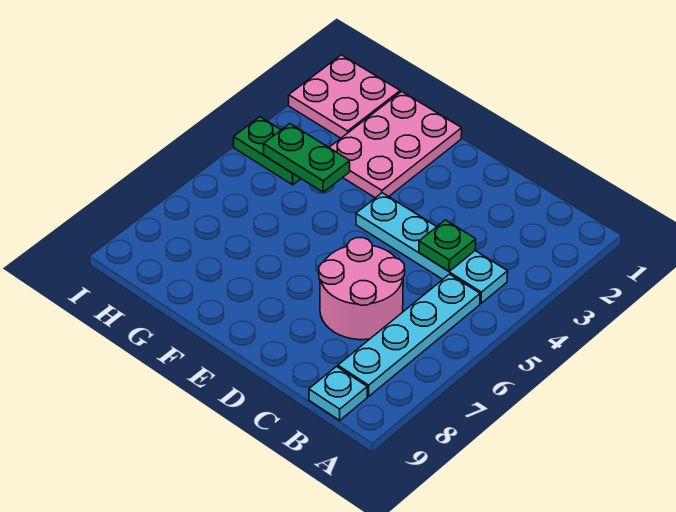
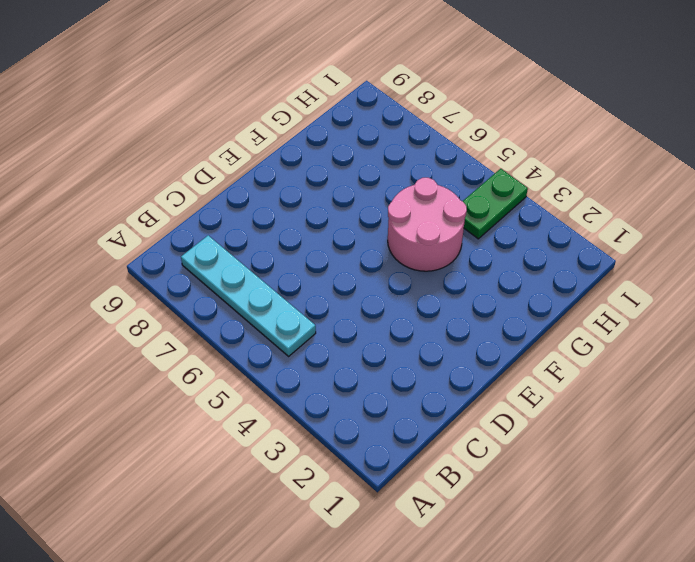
pink 2x2 round brick [388,178,467,271] -> pink 2x2 round brick moved to [319,238,405,340]
none -> cyan 1x4 plate [356,193,508,303]
none -> cyan 1x1 plate [309,367,367,420]

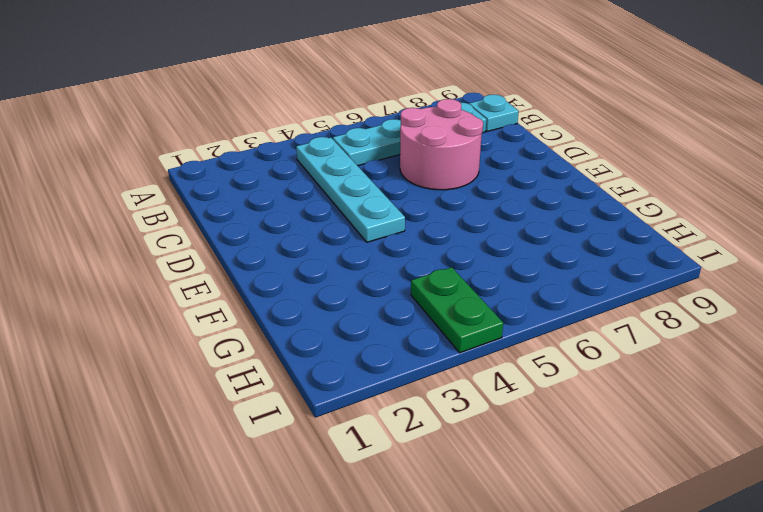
none -> pink 2x3 plate [329,92,462,198]
none -> pink 2x2 plate [289,55,400,138]

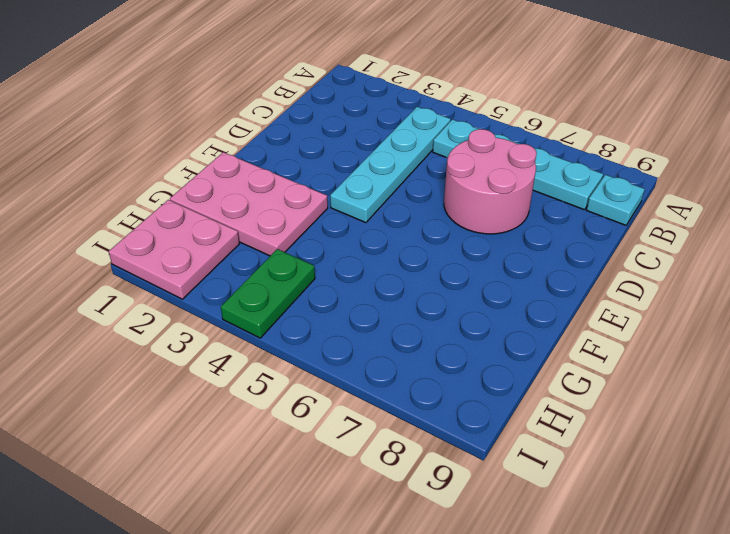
none -> green 1x1 plate [419,220,476,271]
none -> green 1x2 plate [263,124,350,192]

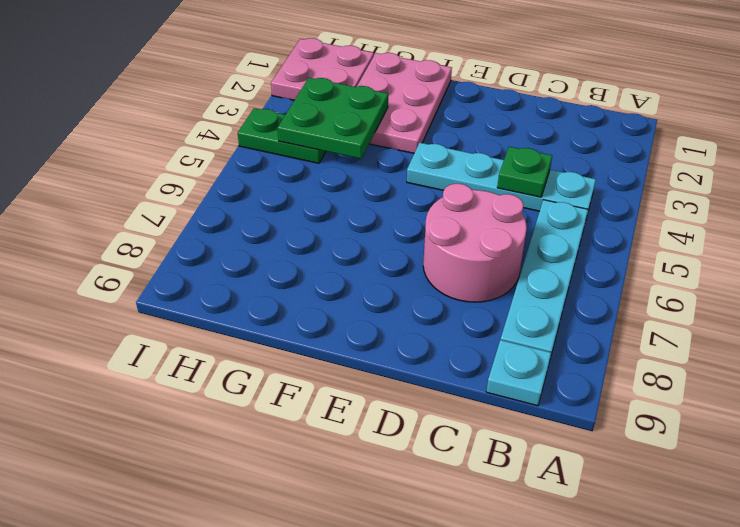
green 2x2 plate [278,78,388,159] -> green 1x2 plate [263,124,350,192]

